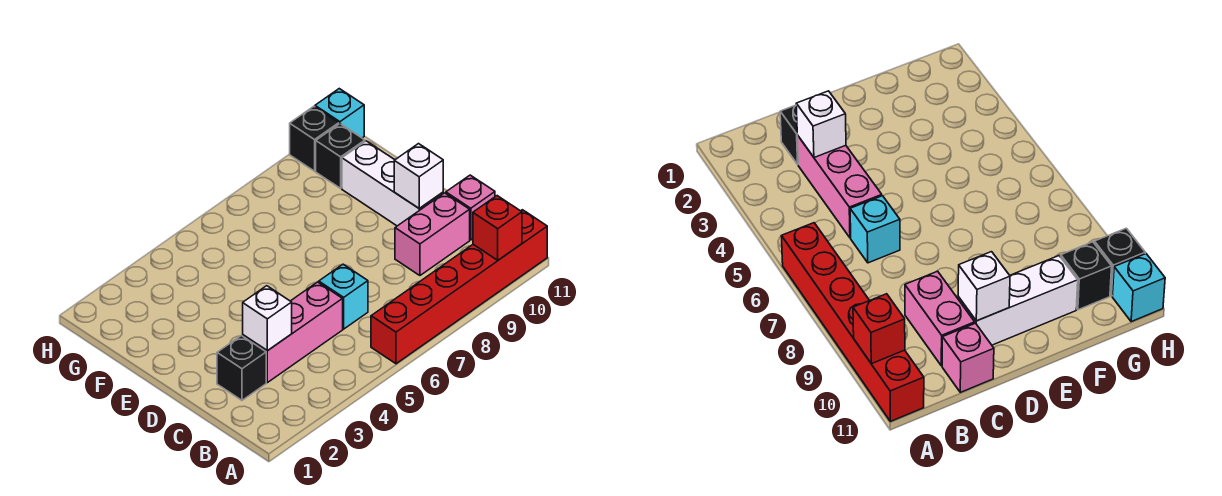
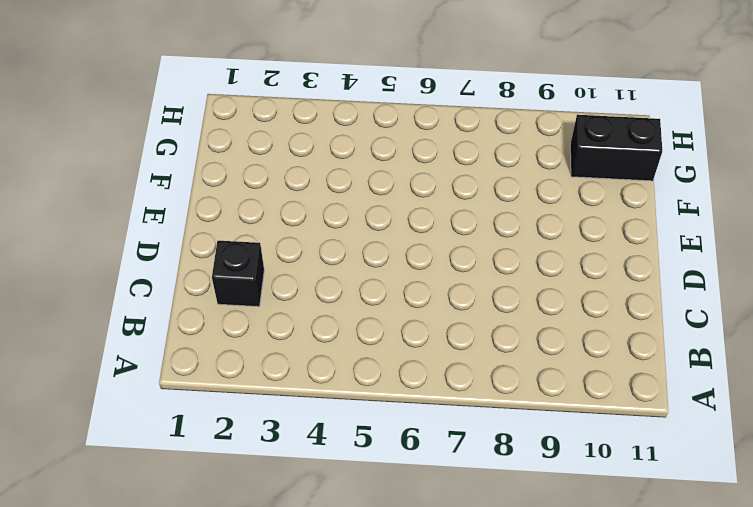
black 1x2 brick [570,115,662,181] -> black 1x1 brick [316,124,365,188]
none -> red 1x6 brick [371,210,547,364]
none -> pink 1x3 brick [243,282,343,383]
none -> cyan 1x1 brick [319,264,368,329]

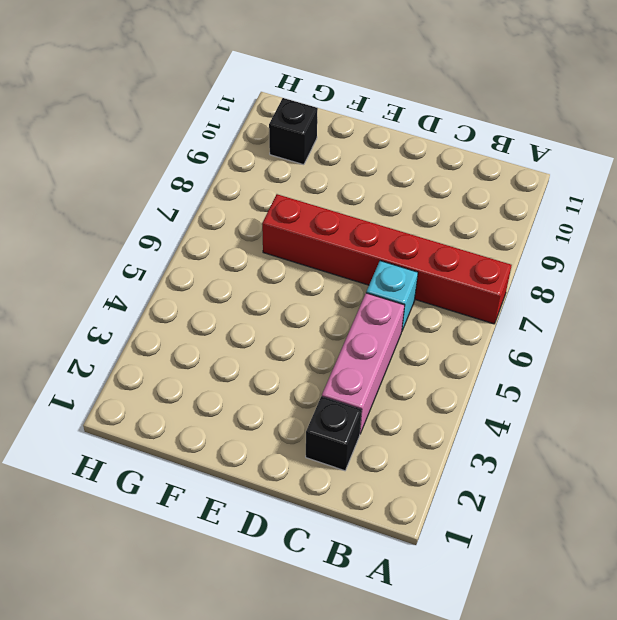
red 1x6 brick [262,194,512,324] -> red 1x6 brick turned to [371,210,547,364]
none -> pink 1x2 brick [395,193,470,275]
none -> pink 1x1 brick [446,175,495,240]
none -> white 1x3 brick [342,141,443,226]

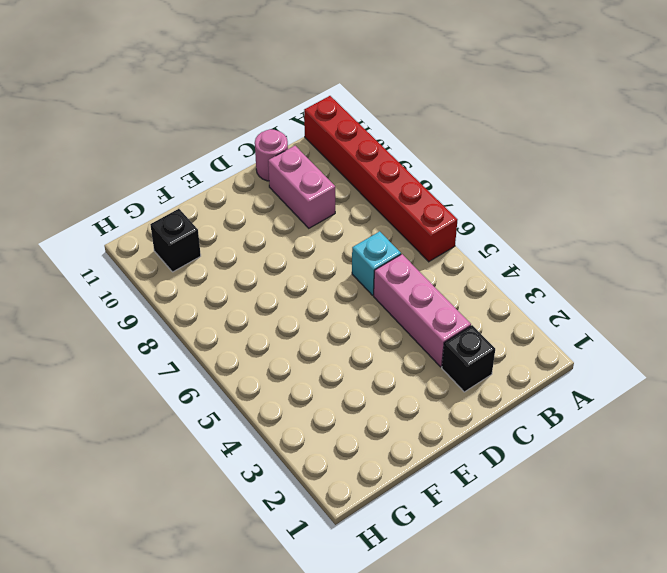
pink 1x1 round brick [255,129,288,181] -> pink 1x1 brick [446,175,495,240]
none -> white 1x3 brick [342,141,443,226]
none -> black 1x1 brick [290,106,339,171]
none -> cyan 1x1 brick [315,89,364,138]

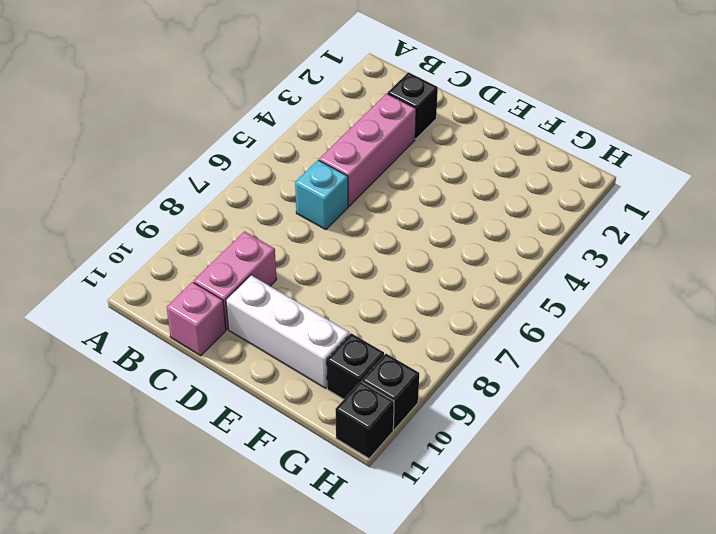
black 1x1 brick [335,382,394,459] -> cyan 1x1 brick [315,89,364,138]
none -> red 1x6 brick [371,210,547,364]
none -> red 1x1 brick [473,196,522,260]
none -> white 1x1 brick [243,286,292,351]

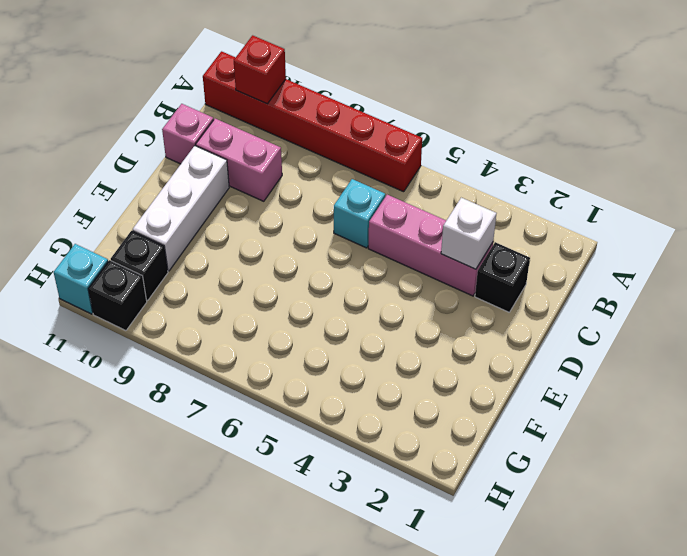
none -> white 1x1 brick [394,144,443,208]

